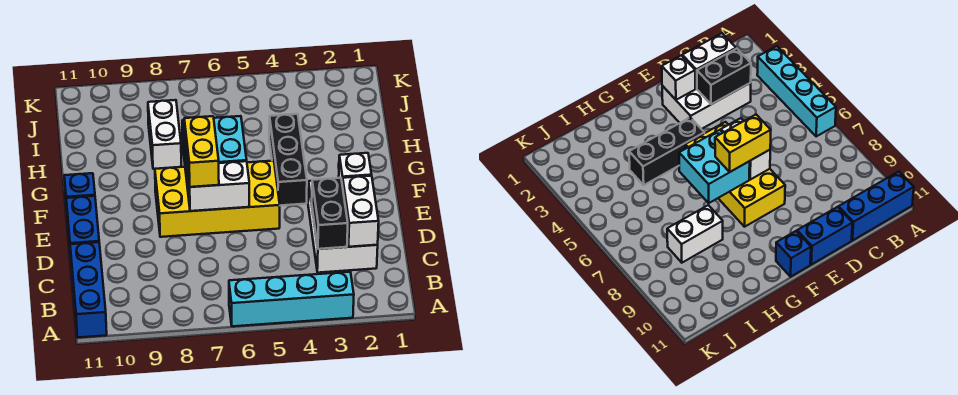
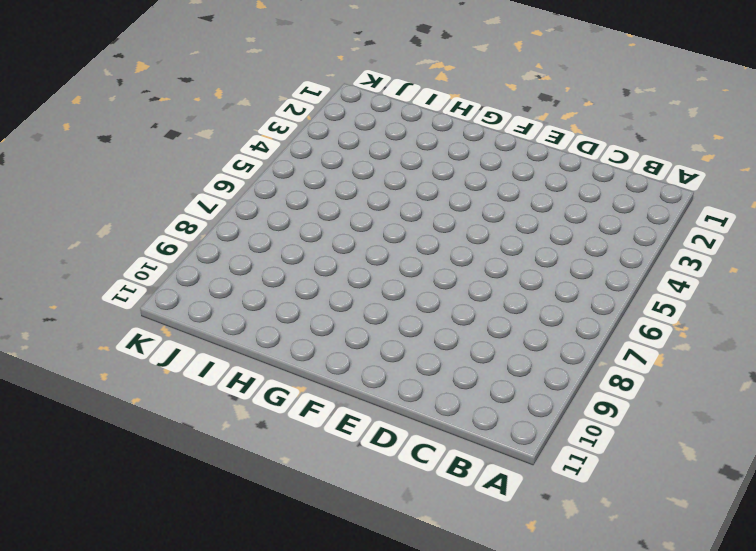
none -> cyan 1x4 brick [229,272,354,326]
none -> blue 1x3 brick [70,242,107,337]
none -> white 2x3 brick [308,181,378,273]

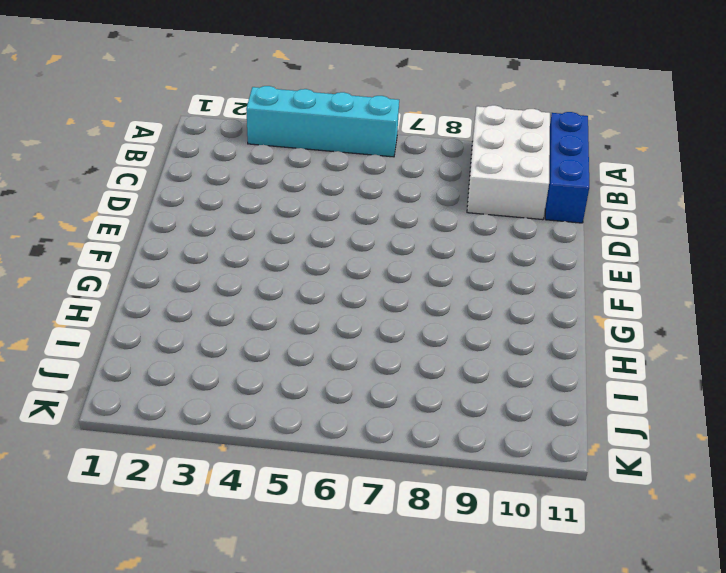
white 2x3 brick [467,105,550,220] -> white 2x3 brick moved to [308,181,378,273]
none -> blue 1x2 brick [66,196,99,258]
none -> yellow 2x4 brick [155,161,280,237]
none -> black 1x3 brick [269,114,307,206]

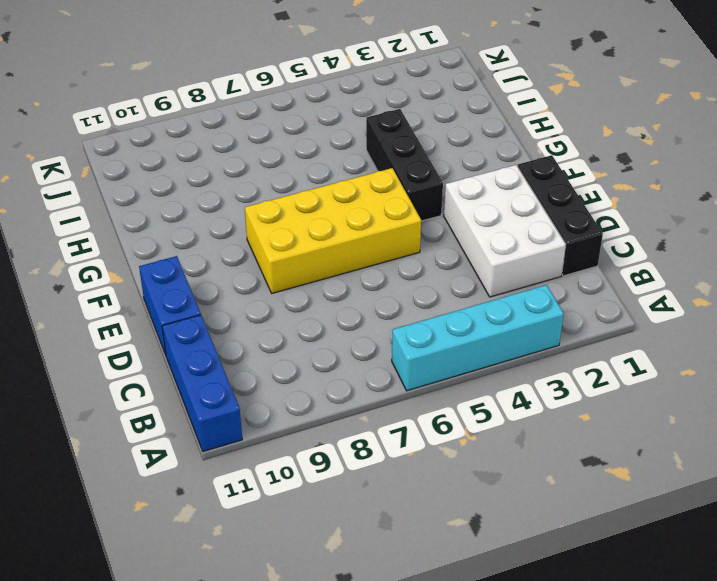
black 1x3 brick [518,155,603,276] -> none
none -> blue 1x1 brick [64,173,95,211]
none -> white 1x2 brick [148,100,181,169]
none -> white 1x2 brick [342,176,379,247]

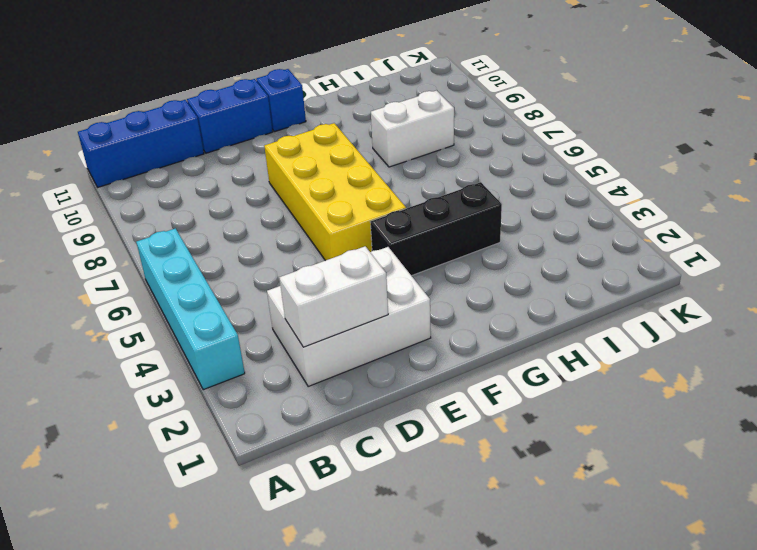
none -> black 1x2 brick [312,178,348,249]
none -> white 1x1 brick [339,153,372,185]
none -> white 1x2 brick [187,161,249,211]

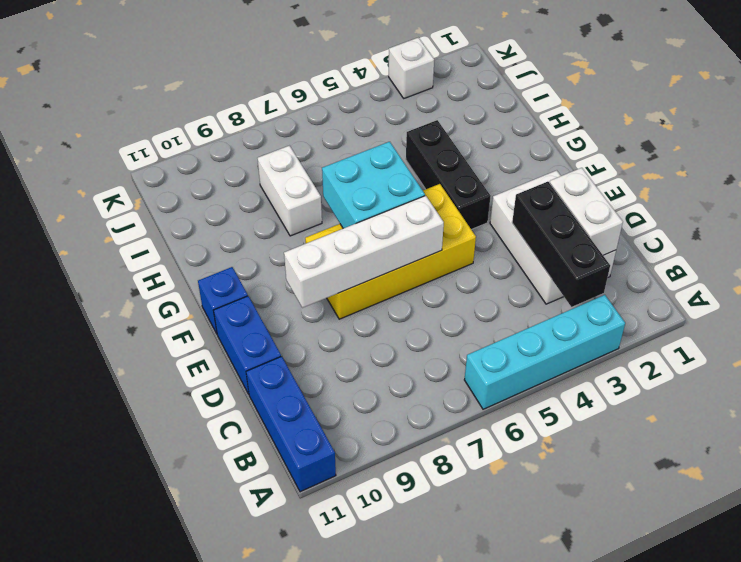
black 1x3 brick [512,182,610,307] -> black 1x2 brick [312,178,348,249]
white 1x4 brick [284,196,444,308] -> white 1x2 brick [187,161,249,211]
white 1x1 brick [389,38,434,98] -> white 1x1 brick moved to [339,153,372,185]
none -> yellow 1x2 brick [184,116,219,187]

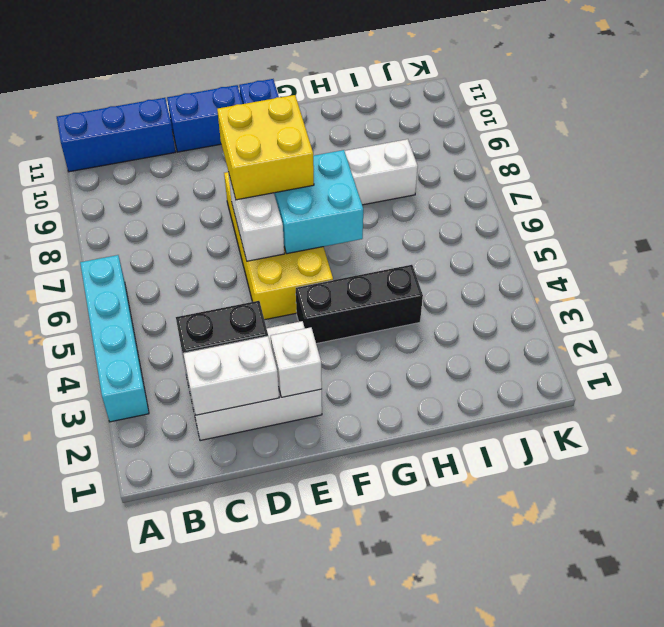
yellow 2x2 brick [217,95,314,200] -> yellow 1x2 brick [184,116,219,187]

